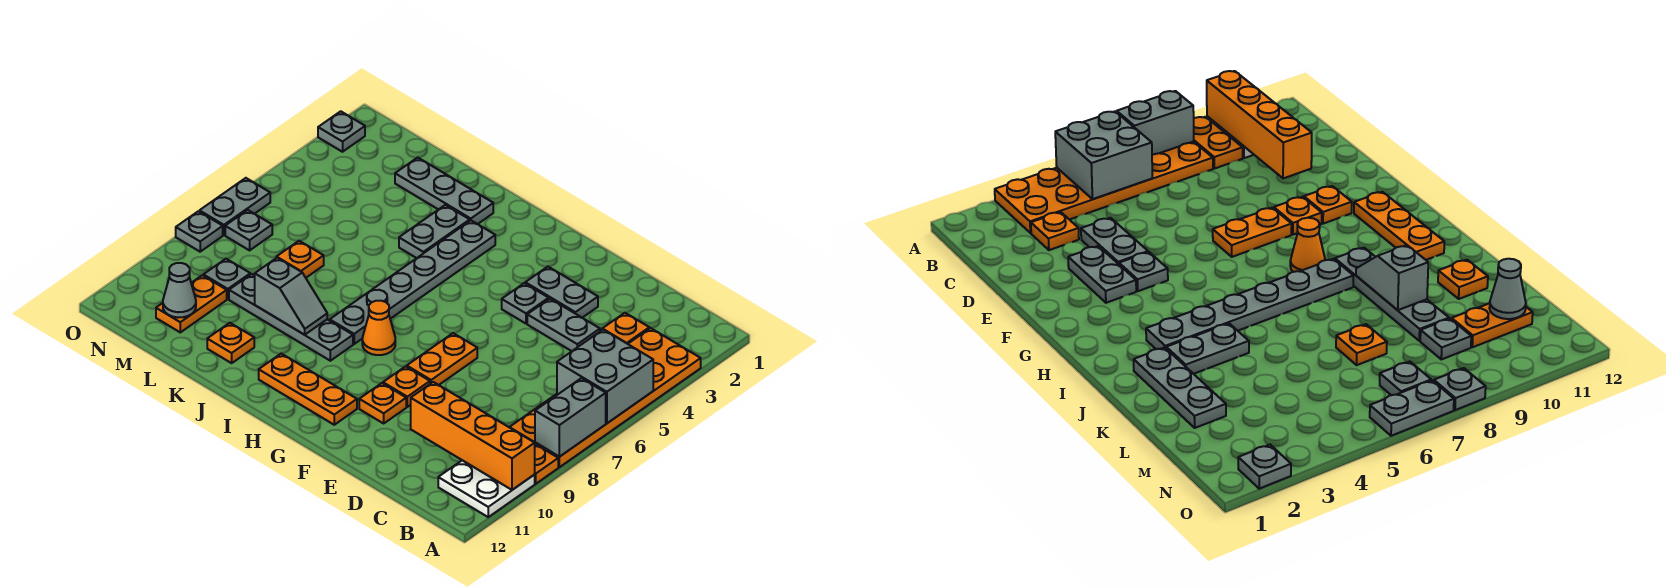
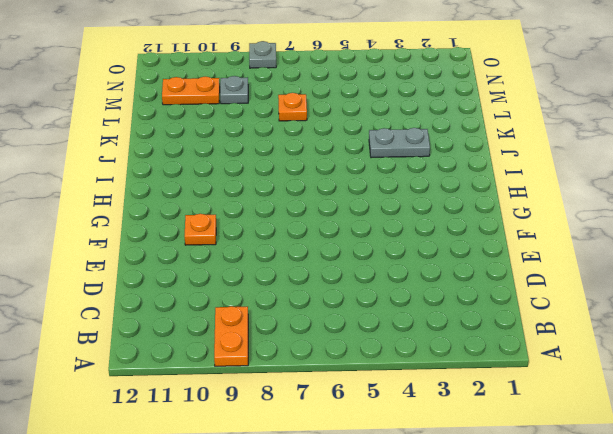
none -> orange 2x6 plate [510,328,701,467]
none -> white 2x2 plate [438,460,535,517]
none -> orange 1x1 plate [602,313,649,344]

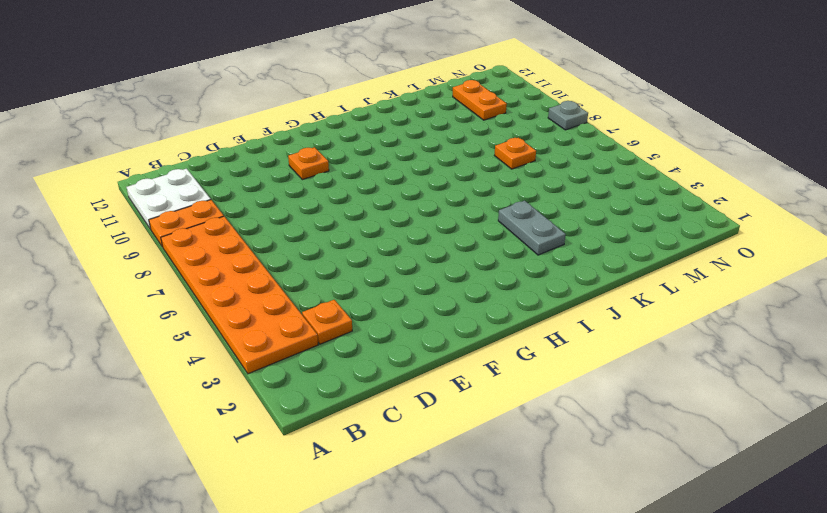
none -> grey 1x2 plate [527,299,600,351]
none -> grey 1x2 plate [525,267,598,318]
none -> grey 1x1 plate [502,283,549,324]

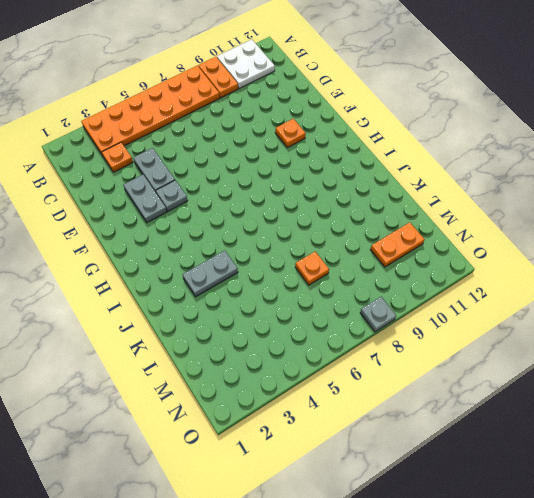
none -> orange 1x2 plate [407,333,477,385]
none -> orange 1x1 plate [383,366,430,407]
none -> orange 1x3 plate [259,354,357,425]

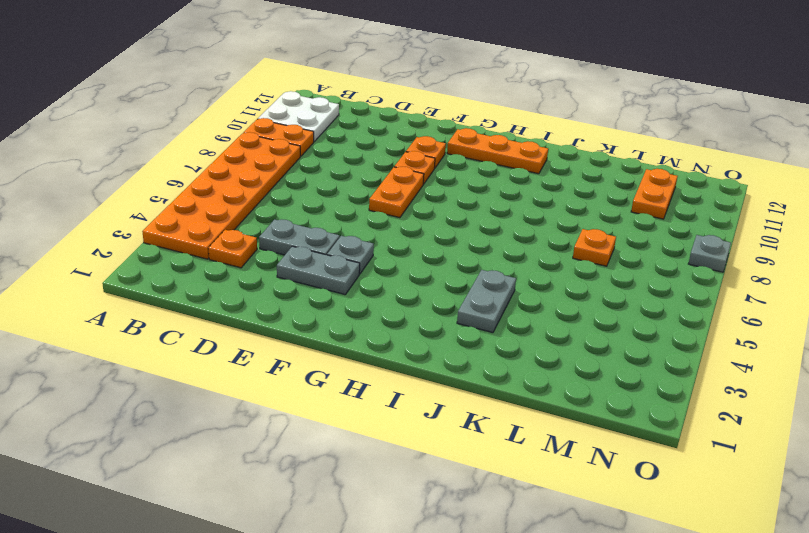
none -> orange 1x1 cone [362,301,395,355]
none -> grey 1x6 plate [329,221,495,344]
none -> grey 1x4 plate [229,274,353,361]

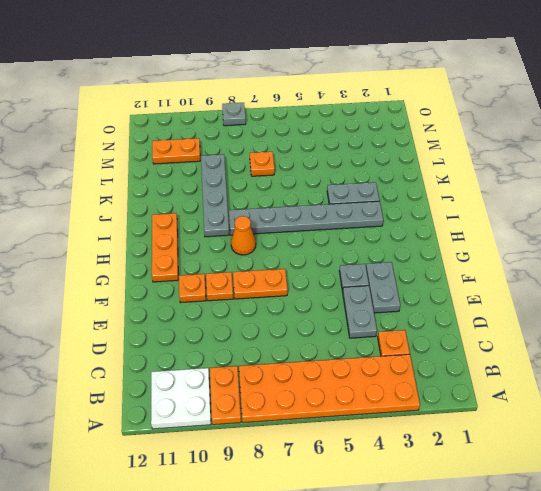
none -> grey 1x3 plate [395,157,493,224]
none -> orange 1x1 plate [207,323,254,363]
none -> grey 1x1 plate [203,259,250,299]

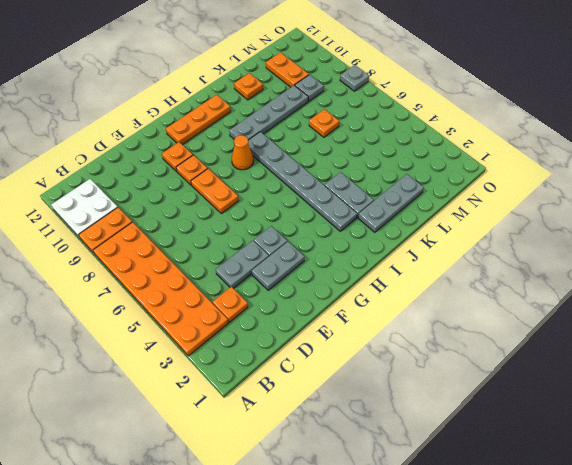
none -> grey 1x1 plate [225,210,272,250]
none -> grey 1x1 plate [318,111,365,152]
none -> grey 1x2 plate [200,178,270,235]

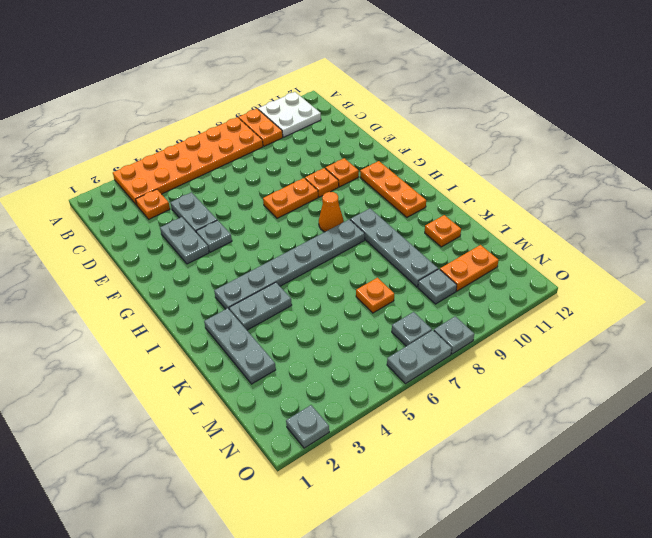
none -> grey 2x2 brick [557,330,653,423]
none -> grey 1x2 brick [535,378,606,457]
none -> orange 1x4 brick [411,382,535,490]

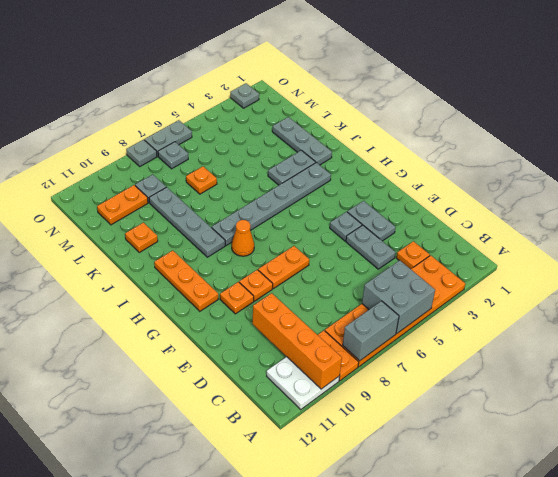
none -> grey 1x2 slope [255,258,327,335]
none -> grey 1x1 cone [163,263,196,318]

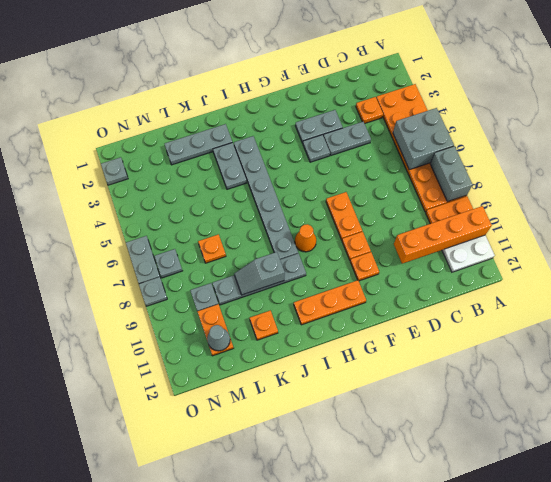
grey 1x2 slope [234,252,285,295] -> grey 1x2 slope turned to [255,258,327,335]

